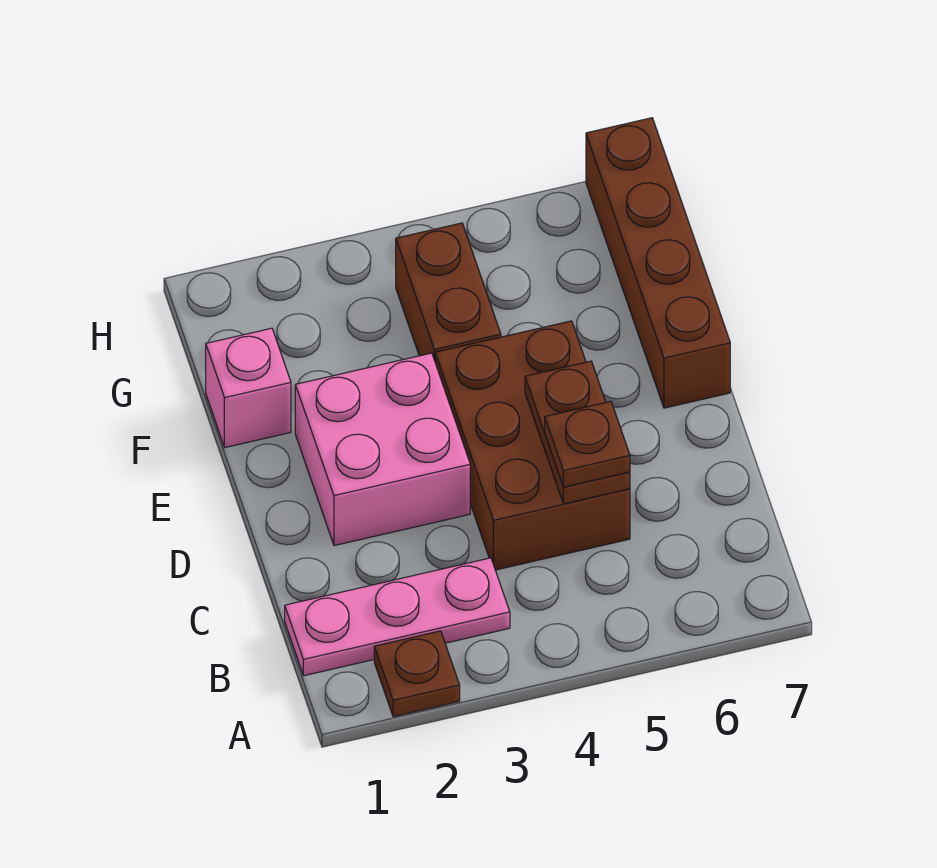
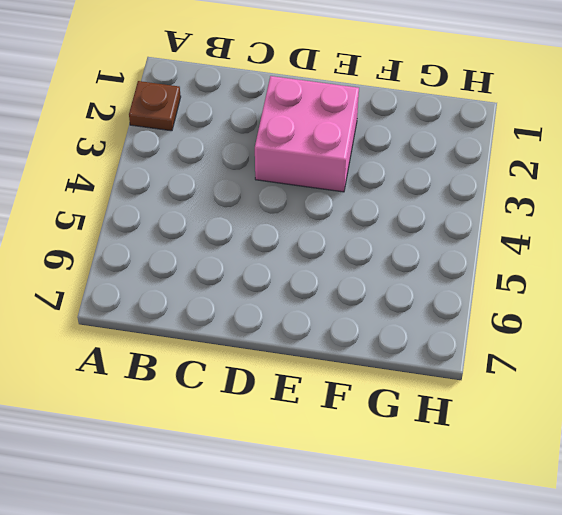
none -> pink 1x3 plate [285,558,510,676]
none -> brown 2x3 brick [435,321,630,570]

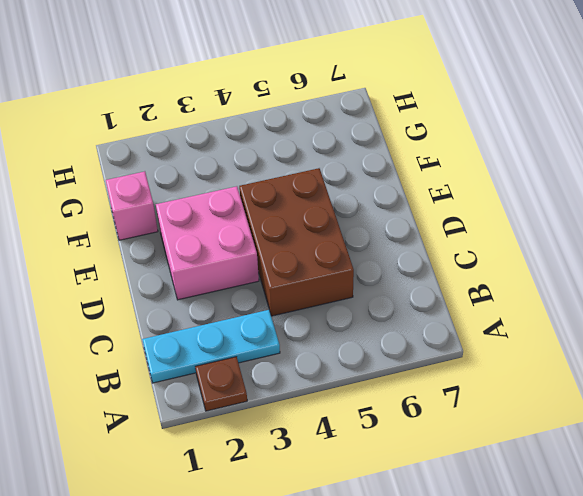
cyan 1x3 plate [142,310,280,383] -> pink 1x3 plate [285,558,510,676]
none -> brown 1x4 brick [586,118,730,408]
none -> brown 1x2 brick [396,223,501,361]

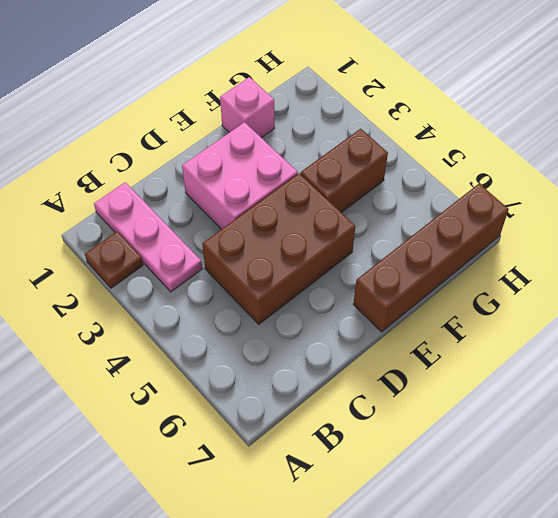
none -> brown 1x2 plate [525,361,630,504]
none -> brown 1x1 plate [545,401,630,487]

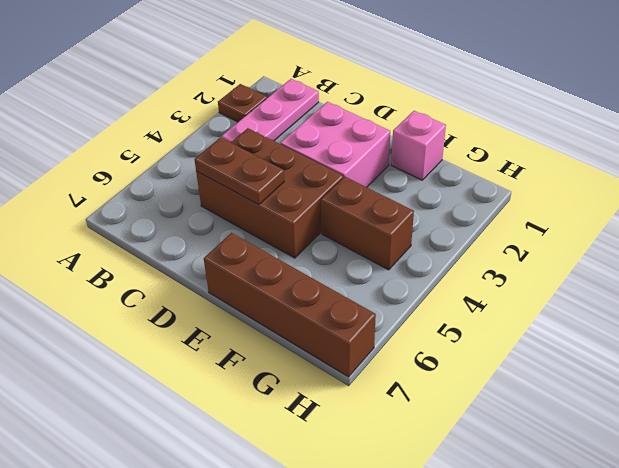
none -> brown 1x1 plate [545,401,630,487]

